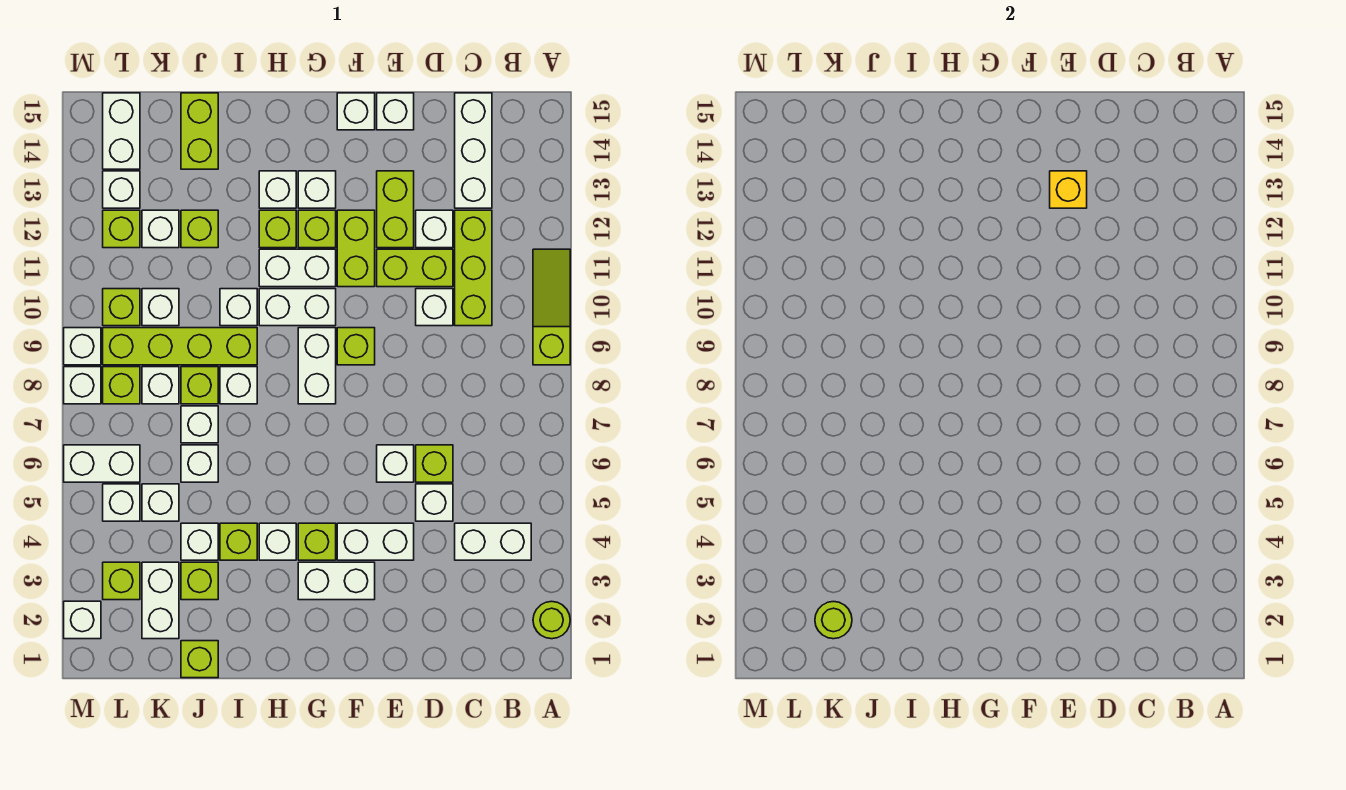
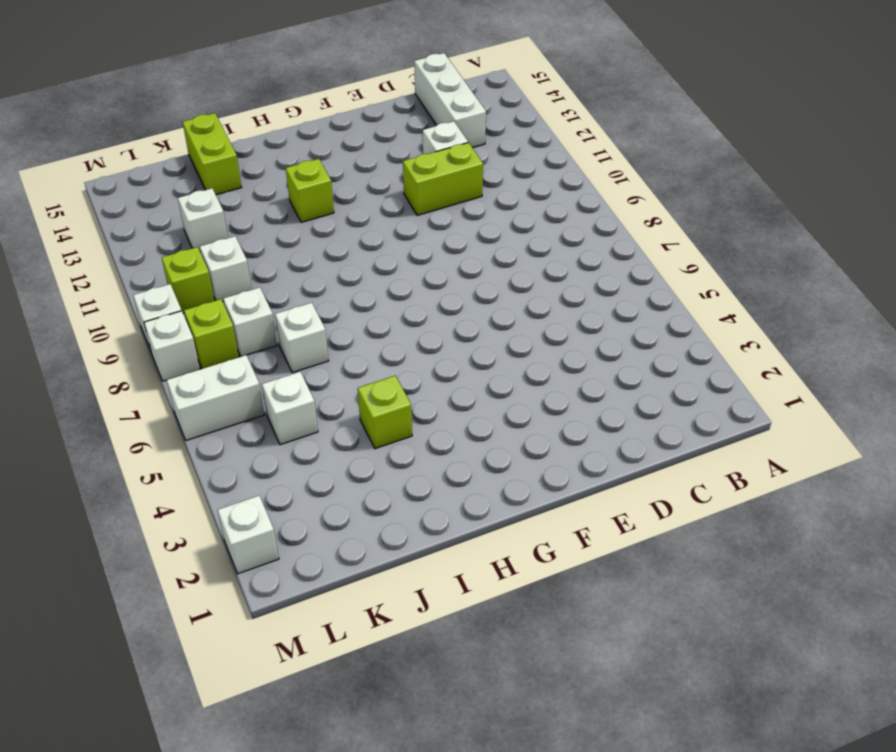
none -> lime 1x1 round brick [533,601,570,639]
none -> lime 1x3 slope [533,249,570,365]
none -> white 1x2 brick [455,523,531,560]
none -> lime 1x3 brick [455,210,492,326]

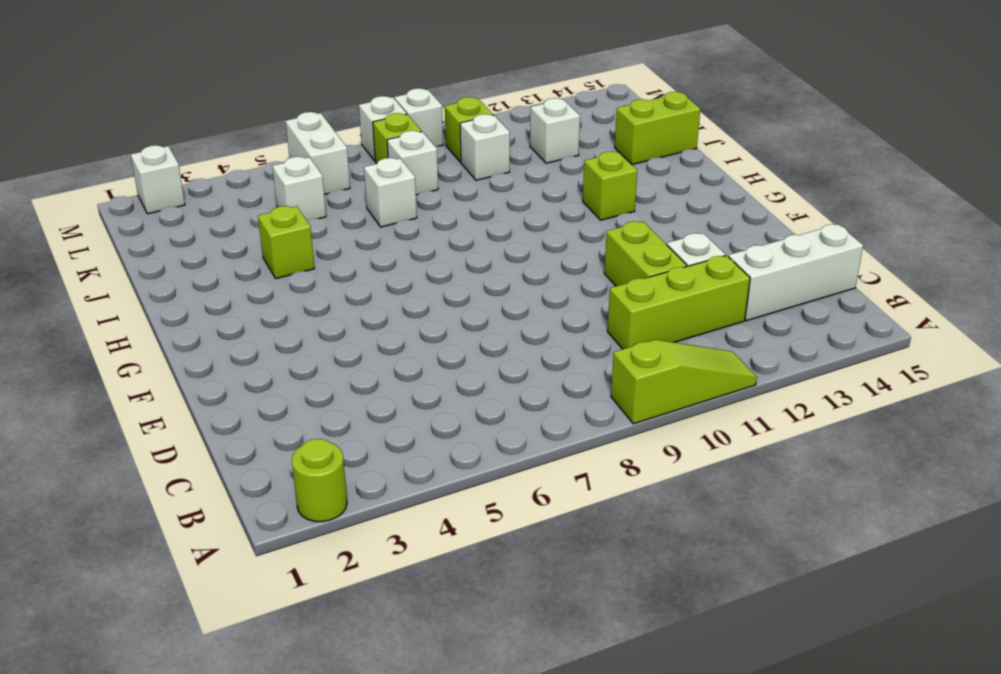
none -> white 1x2 brick [455,523,531,560]
none -> white 1x1 brick [416,484,453,521]
none -> lime 1x1 brick [416,445,453,482]
none -> white 1x1 brick [416,289,453,326]

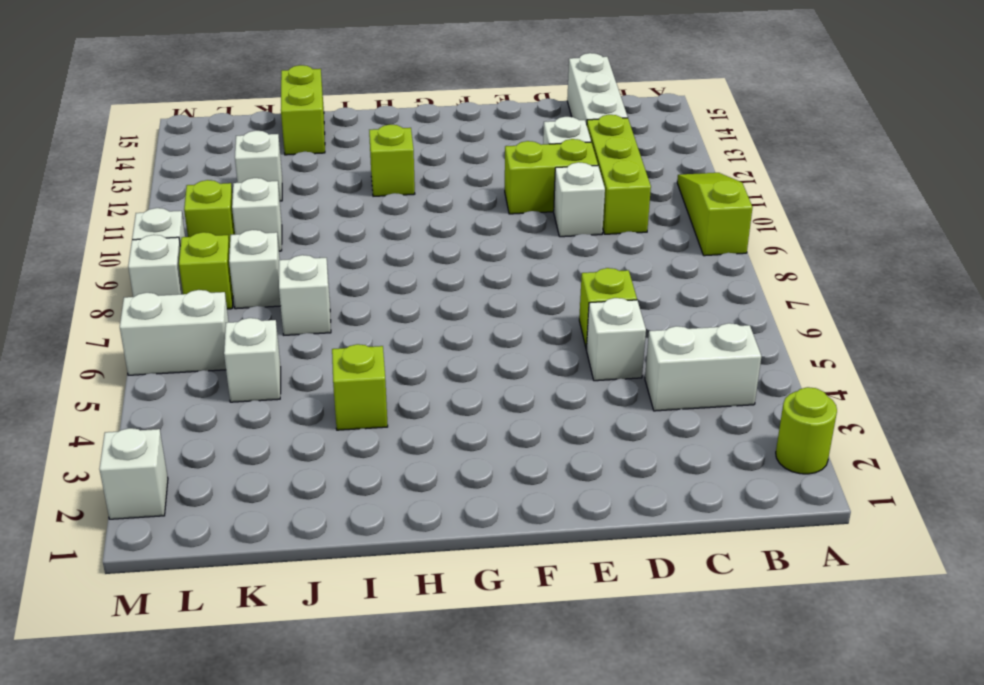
none -> white 1x2 brick [337,523,414,560]
none -> white 1x1 brick [377,445,414,482]
none -> lime 1x2 brick [377,171,414,248]
none -> white 1x1 brick [377,93,414,130]

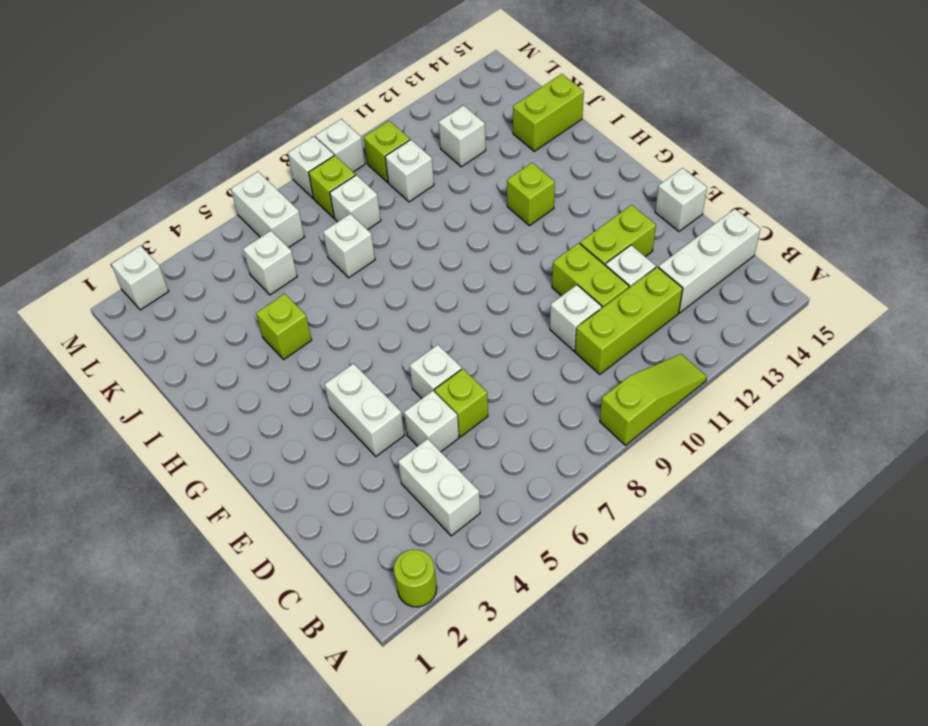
none -> white 1x2 brick [298,562,375,600]
none -> lime 1x1 brick [337,328,375,365]
none -> lime 1x2 brick [337,210,375,287]
none -> white 1x1 brick [337,93,375,130]

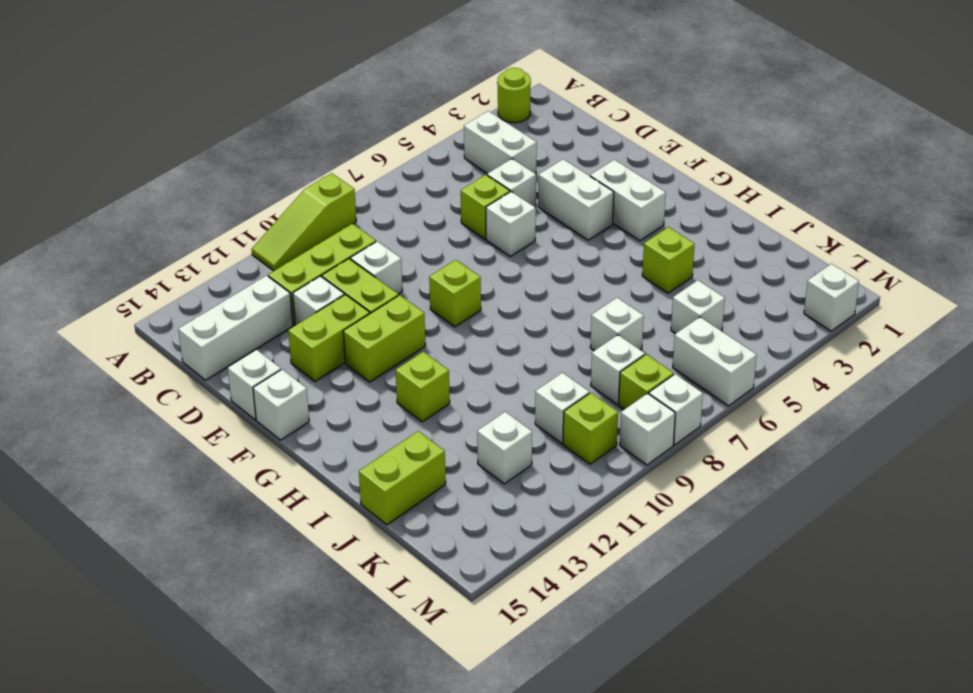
none -> lime 1x1 brick [298,523,336,560]
none -> white 1x2 brick [298,328,336,404]
none -> white 1x2 brick [259,289,336,326]
none -> white 1x2 brick [259,249,336,287]

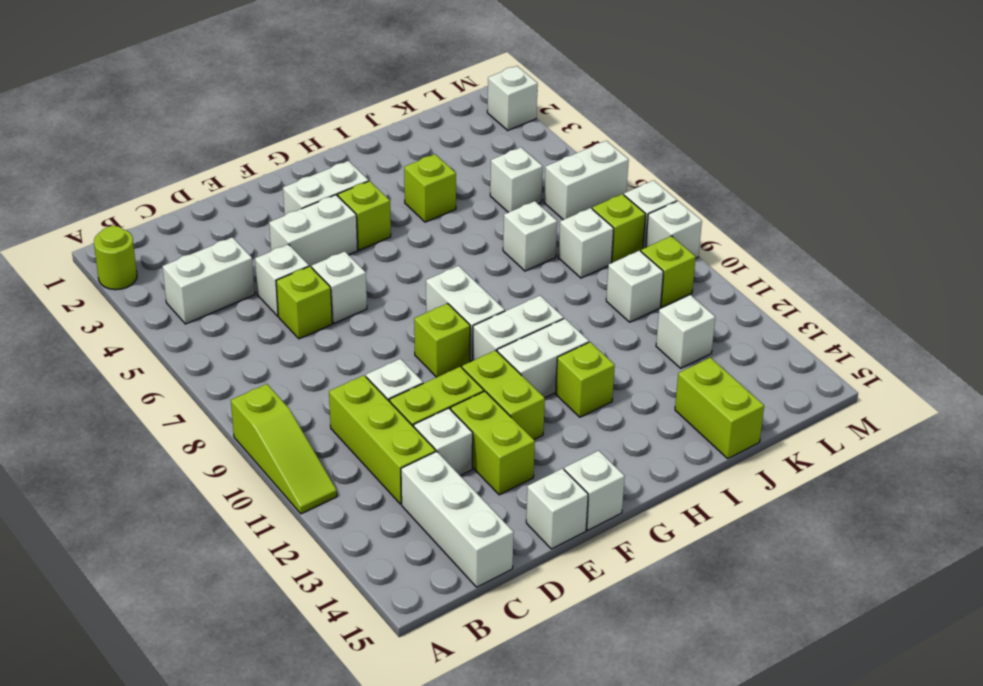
none -> lime 1x1 brick [298,210,336,248]
none -> white 1x1 brick [298,171,336,208]
none -> white 1x1 brick [259,523,296,560]
none -> white 1x1 brick [259,171,296,208]

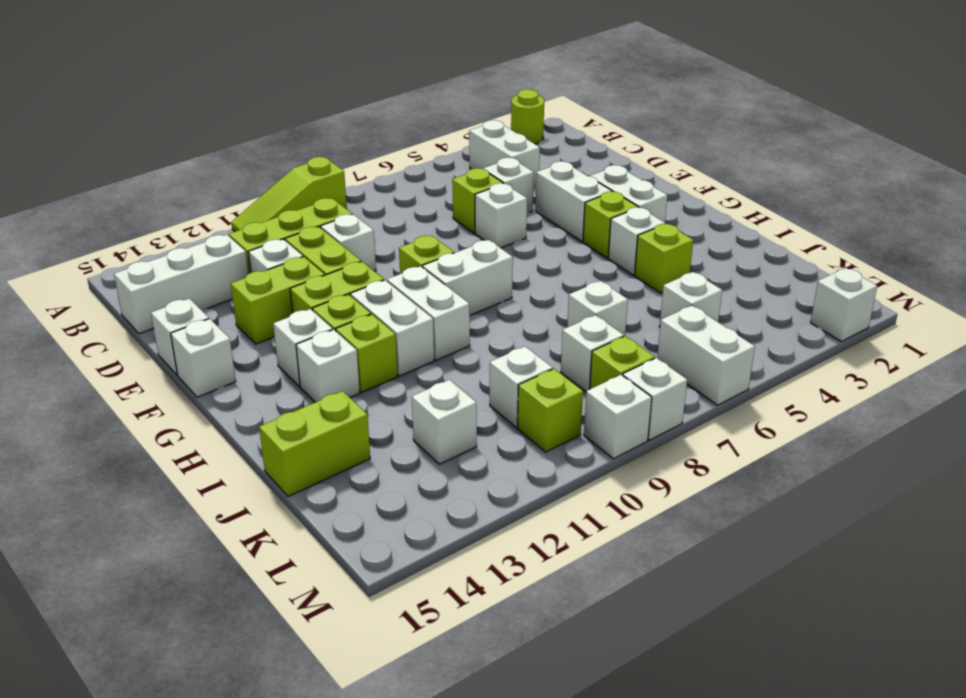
none -> white 1x1 brick [220,367,257,404]
none -> lime 1x4 brick [103,328,257,365]
none -> white 1x1 brick [220,289,257,326]
none -> lime 1x1 brick [181,641,218,678]

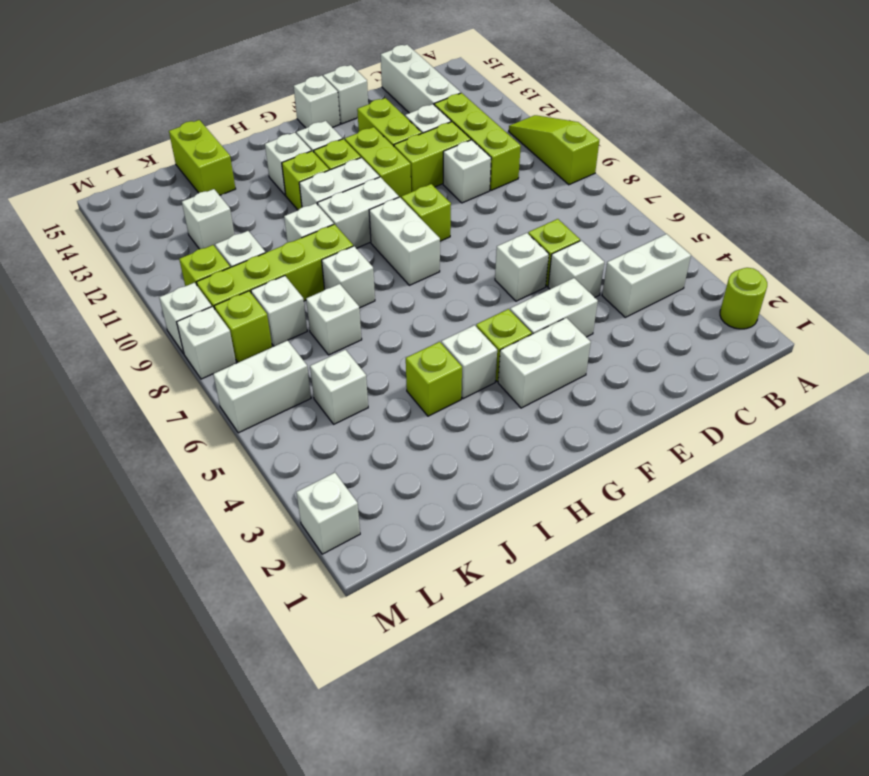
none -> lime 1x1 brick [181,641,218,678]
none -> lime 1x1 brick [181,562,218,600]
none -> white 1x1 brick [181,523,218,560]
none -> white 1x1 brick [181,445,218,482]

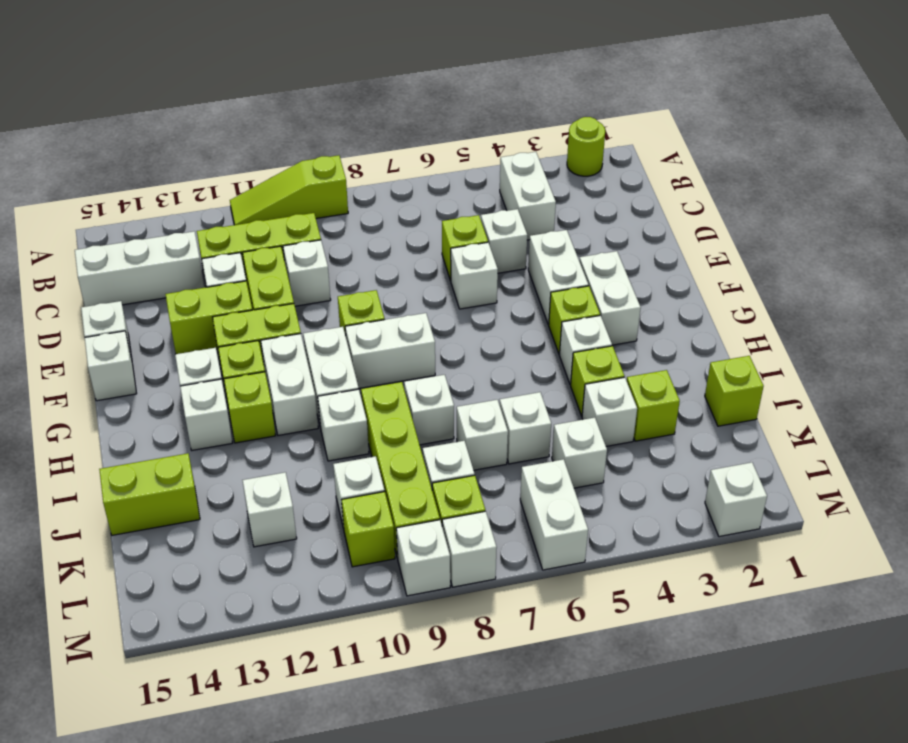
none -> lime 1x1 brick [181,367,218,404]
none -> lime 1x1 brick [181,210,218,248]
none -> white 1x2 brick [142,562,179,639]
none -> lime 1x1 brick [103,562,140,600]

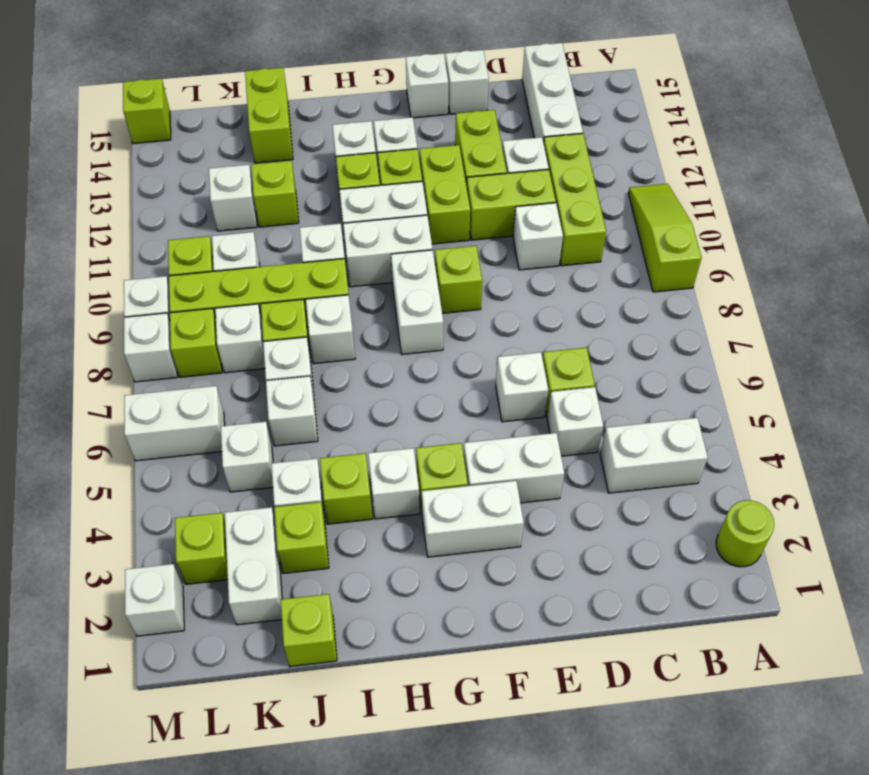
lime 1x1 brick [123,79,171,144] -> lime 1x1 brick moved to [103,210,140,248]
none -> white 1x1 brick [103,484,140,521]
none -> white 1x1 brick [103,171,140,208]
none -> white 1x2 brick [103,93,140,169]
none -> yellow 1x1 brick [1050,171,1087,208]

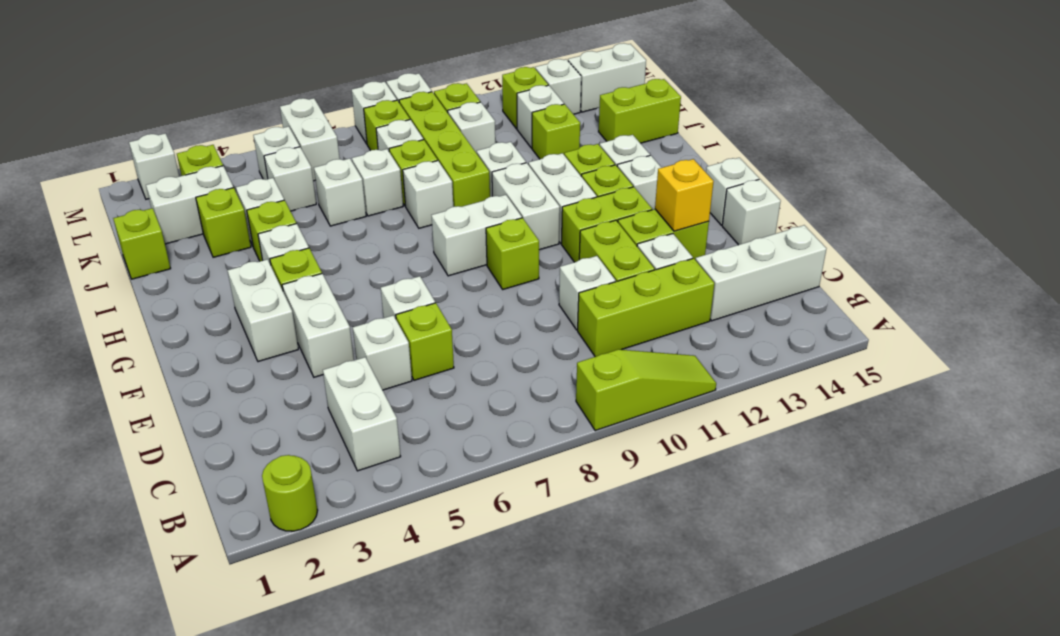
none -> lime 1x1 round brick [815,602,852,639]

